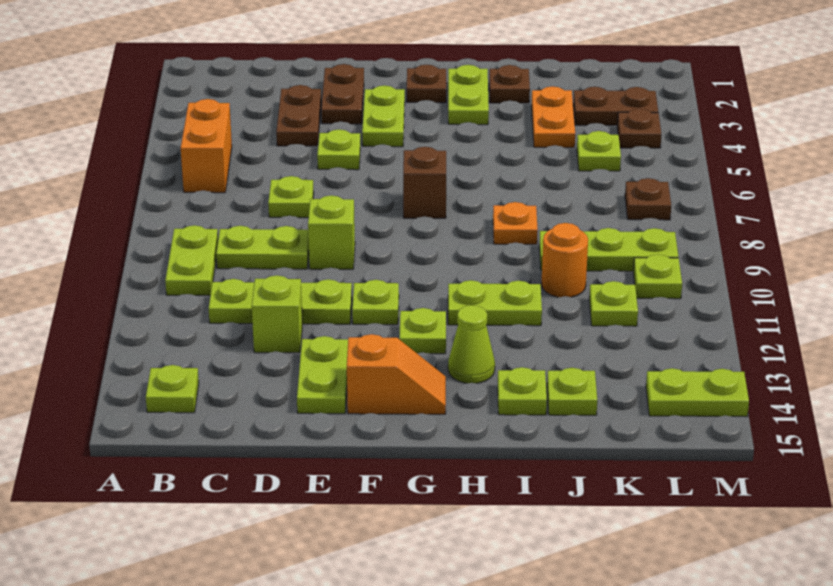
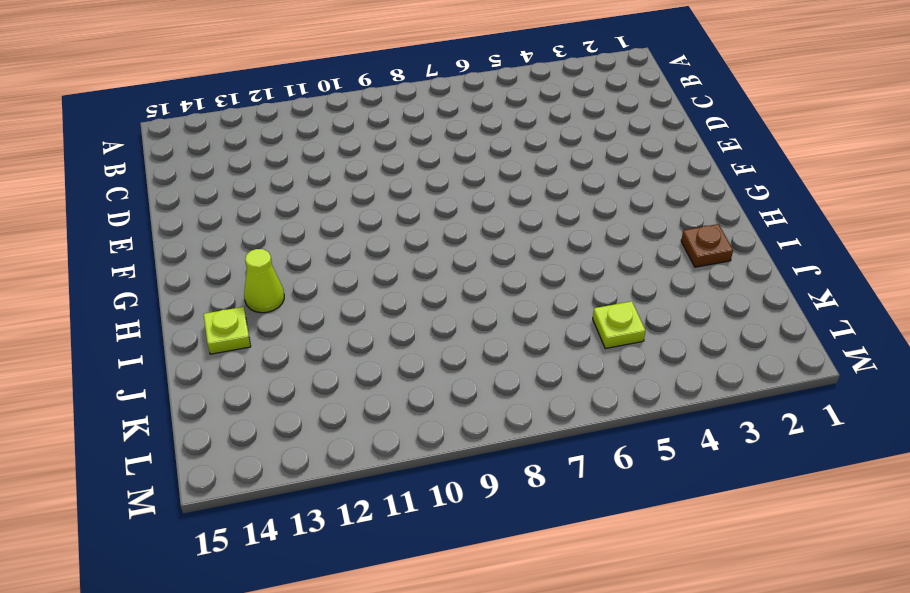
none -> orange 1x2 brick [181,99,232,193]
none -> lime 1x2 plate [165,225,218,296]
none -> lime 1x1 plate [146,365,199,413]
none -> lime 1x2 plate [216,226,309,269]

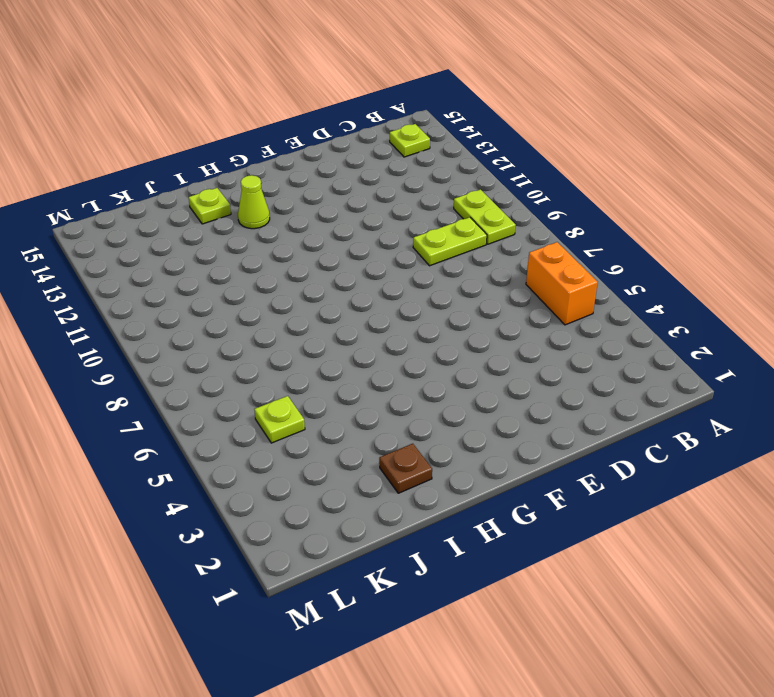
none -> lime 1x3 plate [209,279,352,324]
none -> brown 1x2 plate [276,85,321,146]
none -> lime 1x1 plate [268,176,314,218]
none -> lime 1x1 brick [252,275,302,353]

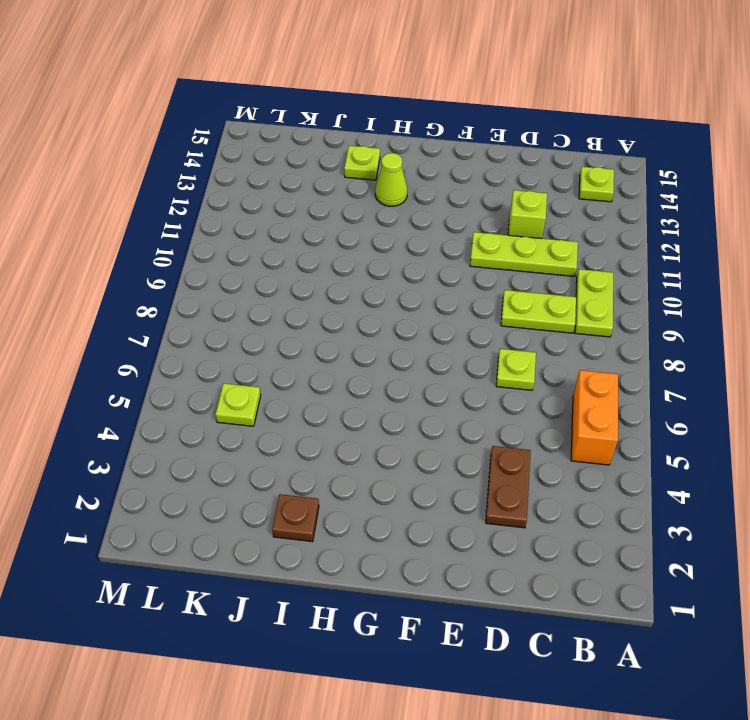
none -> brown 1x2 plate [321,64,364,124]
none -> lime 1x1 plate [317,129,360,170]
none -> lime 1x1 brick [308,195,355,269]
none -> lime 1x2 plate [297,336,348,414]

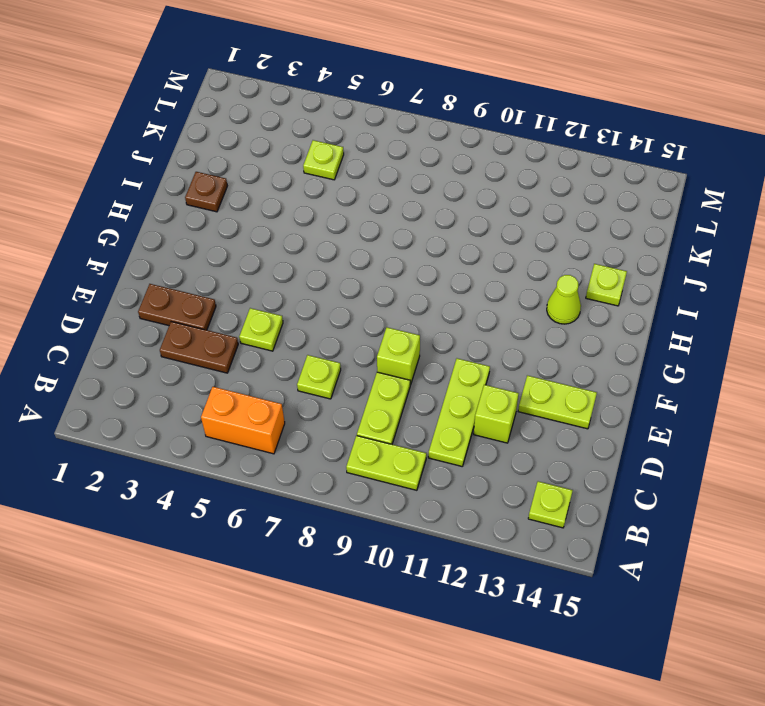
none -> lime 1x2 plate [362,85,405,147]
none -> lime 1x1 plate [352,280,399,325]
none -> orange 1x2 slope [347,334,446,414]
none -> brown 1x1 plate [407,65,446,103]

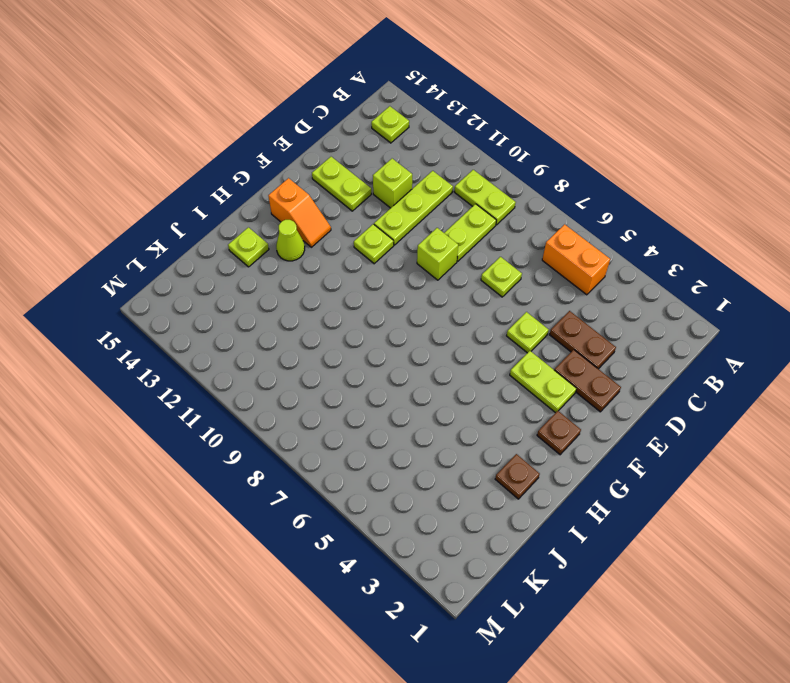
orange 1x2 slope [268,178,331,247] -> orange 1x2 slope turned to [347,334,446,414]
none -> brown 1x1 brick [403,147,446,218]
none -> lime 1x1 plate [399,308,446,354]
none -> lime 1x2 plate [448,65,489,125]
none -> lime 1x2 plate [448,280,542,326]

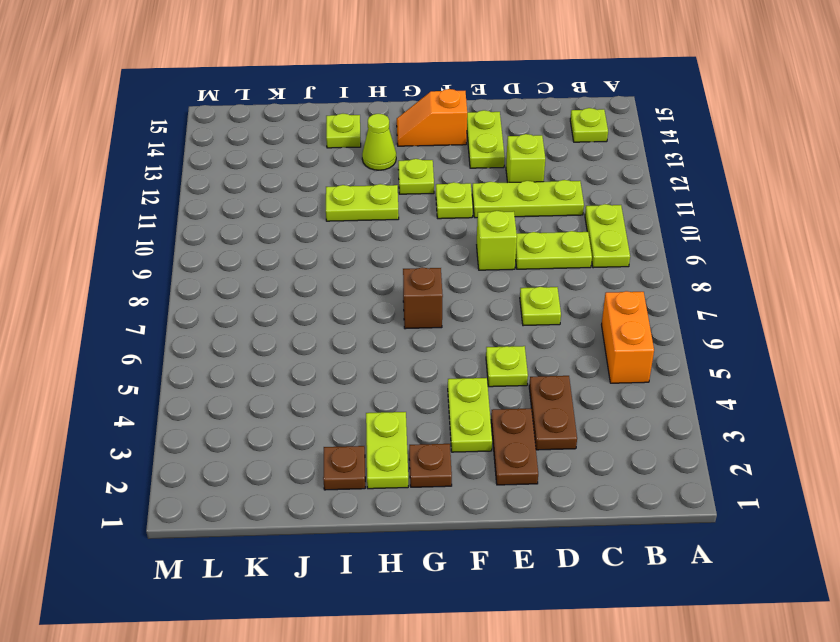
none -> orange 1x1 plate [493,202,538,244]
none -> orange 1x2 plate [532,86,575,148]
none -> lime 1x3 plate [539,228,678,271]
none -> orange 1x1 round brick [541,223,588,297]

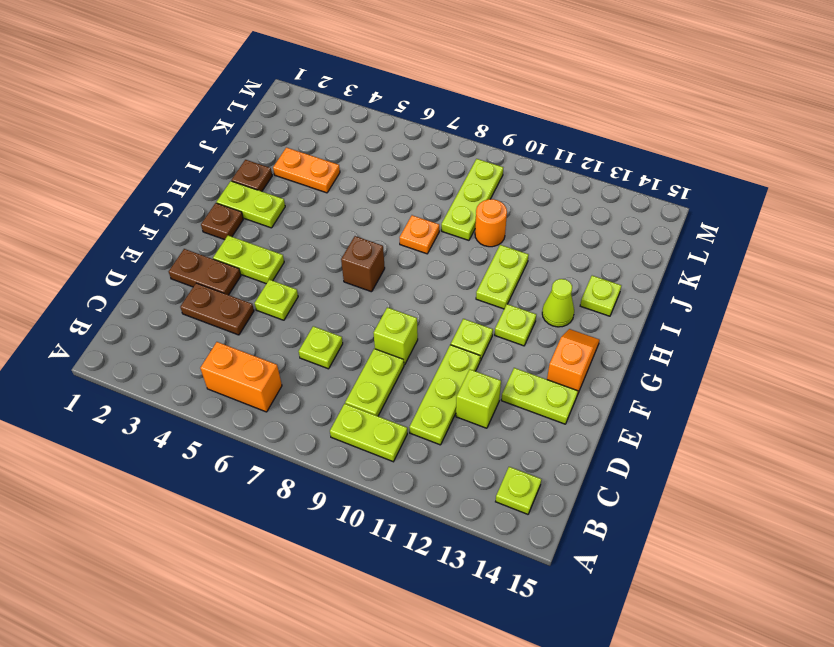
none -> lime 1x1 plate [547,368,597,415]
none -> brown 1x2 plate [573,87,658,125]
none -> lime 1x1 plate [577,131,621,171]
none -> lime 1x1 plate [589,281,638,326]

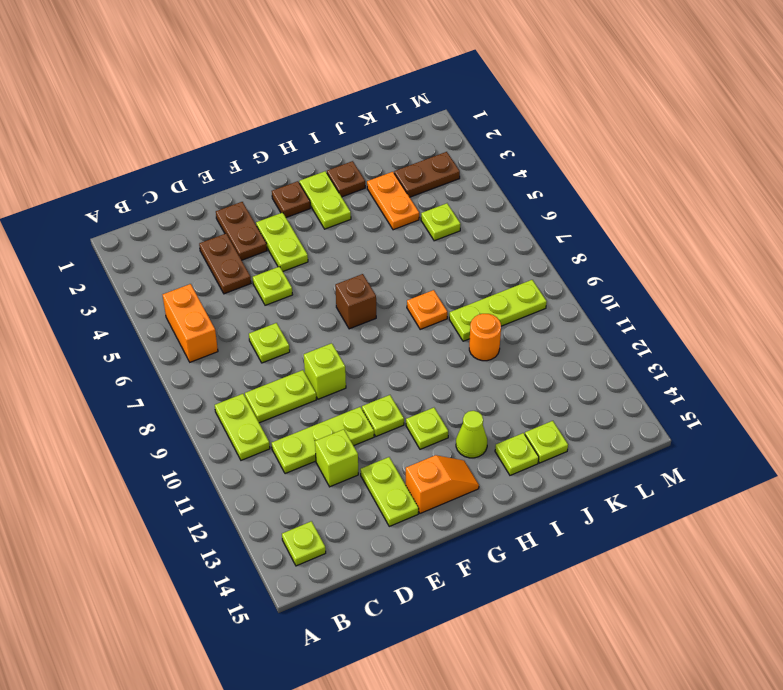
none -> lime 1x2 plate [448,280,542,326]
none -> lime 1x1 plate [589,281,638,326]
none -> brown 1x1 plate [617,109,661,148]
none -> brown 1x1 plate [625,178,671,220]

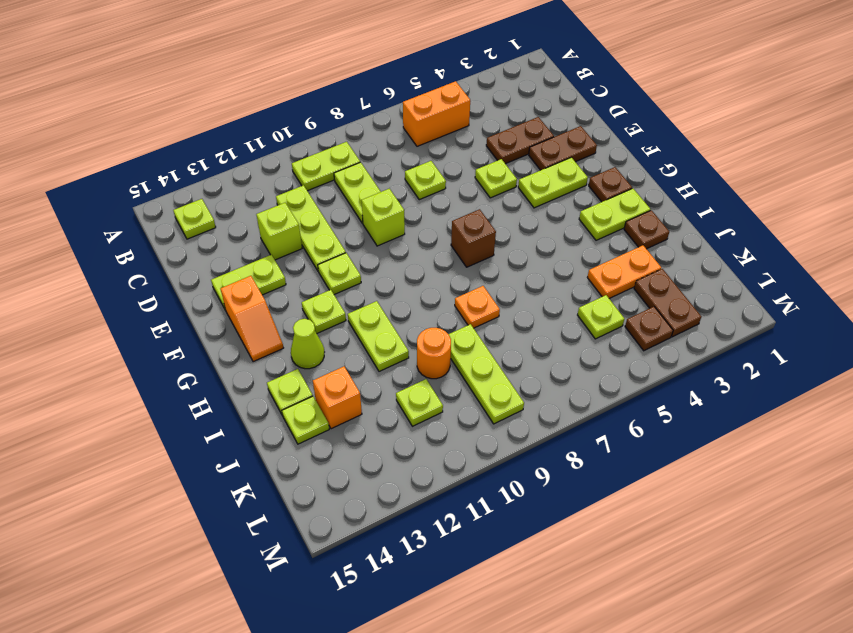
orange 1x1 brick [313,366,362,429] -> none
none -> brown 1x1 plate [625,178,671,220]
none -> lime 1x1 plate [633,254,682,299]
none -> lime 1x2 plate [646,368,749,417]

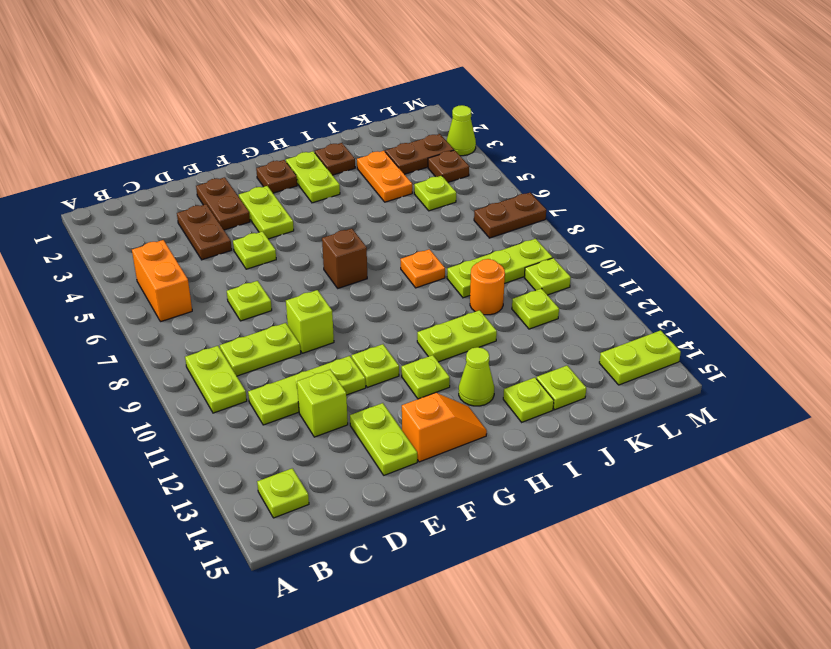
brown 1x2 plate [474,193,546,238] -> brown 1x1 plate [625,178,671,220]
lime 1x1 cone [446,105,476,156] -> none

